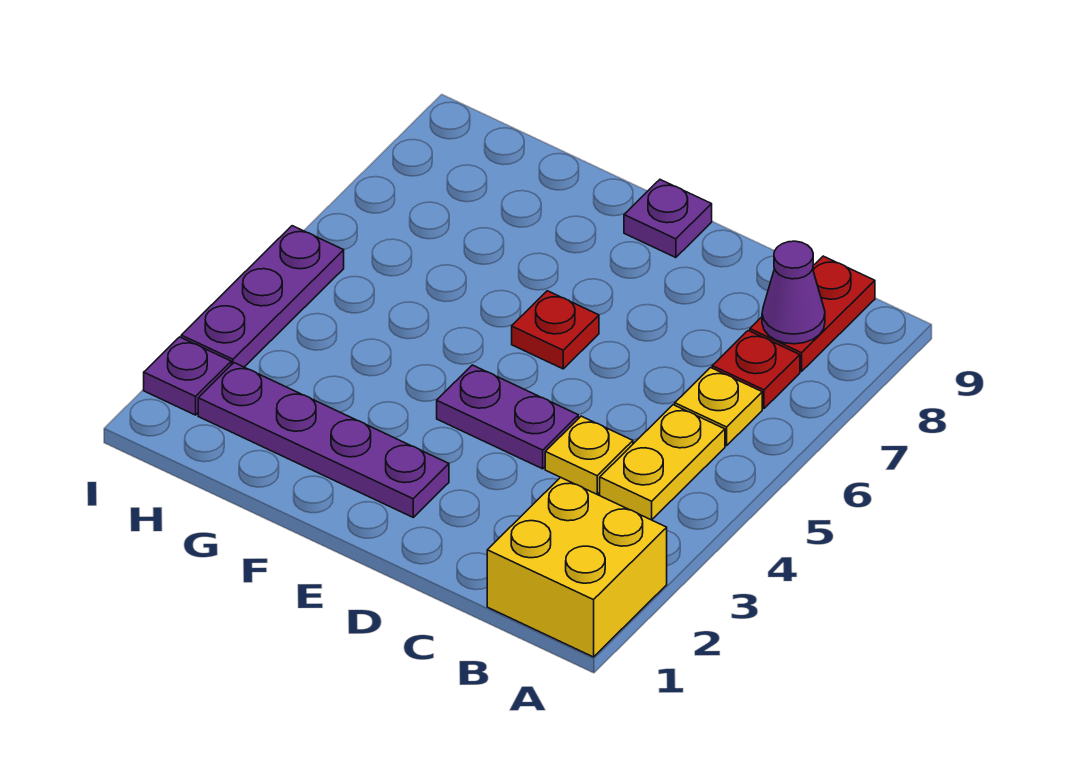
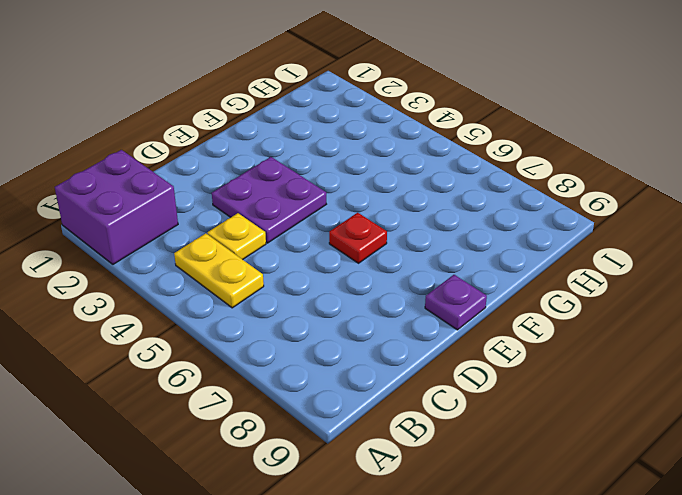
purple 2x2 brick [55,150,178,264] -> yellow 2x2 brick [487,477,667,657]
purple 2x2 plate [212,157,326,243] -> purple 1x2 plate [437,365,578,469]
none -> yellow 1x1 plate [675,368,762,446]
none -> red 1x1 plate [712,331,800,408]
none -> red 1x2 plate [750,256,875,371]

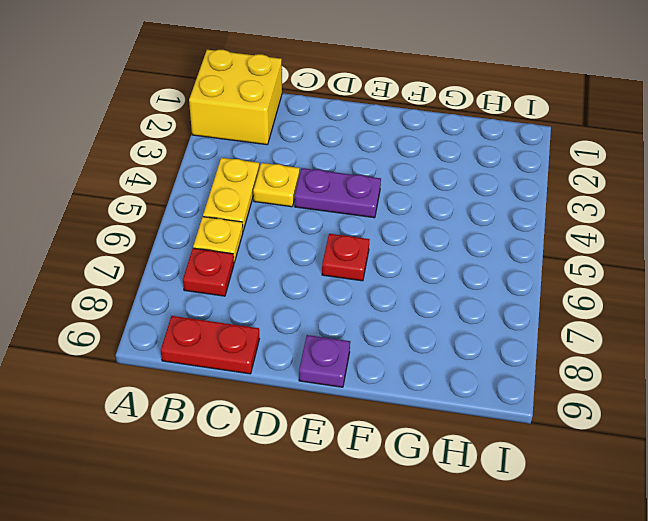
red 1x2 plate [161,316,259,374] -> red 1x2 plate turned to [750,256,875,371]
none -> purple 1x4 plate [198,363,449,517]
none -> purple 1x1 plate [144,337,231,415]
none -> purple 1x3 plate [181,226,344,367]

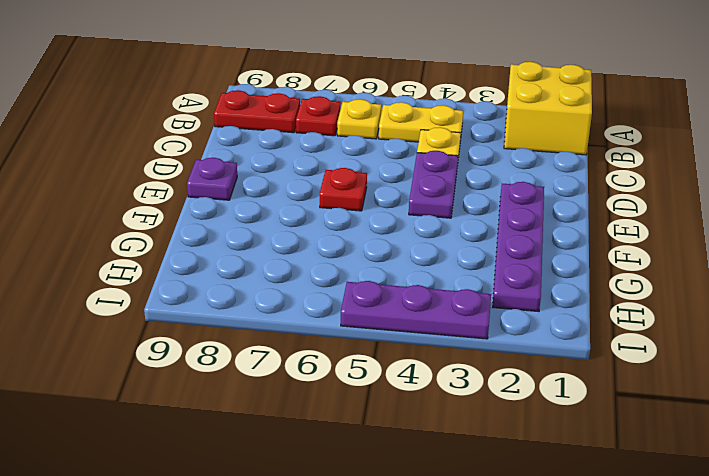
none -> purple 1x1 plate [144,337,231,415]
none -> purple 1x1 cone [762,241,825,344]

